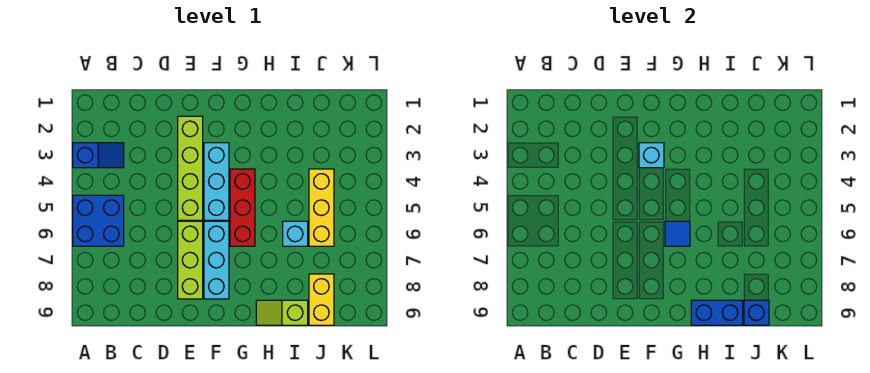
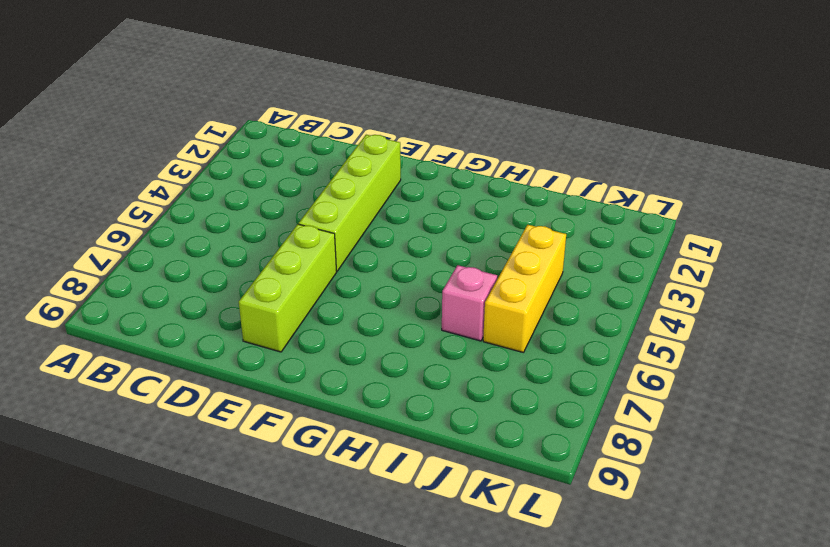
pink 1x1 brick [442,265,497,341] -> cyan 1x1 brick [283,221,308,246]
none -> blue 1x2 slope [73,143,124,168]
none -> blue 2x2 brick [73,195,124,246]
none -> cyan 1x3 brick [204,143,229,220]

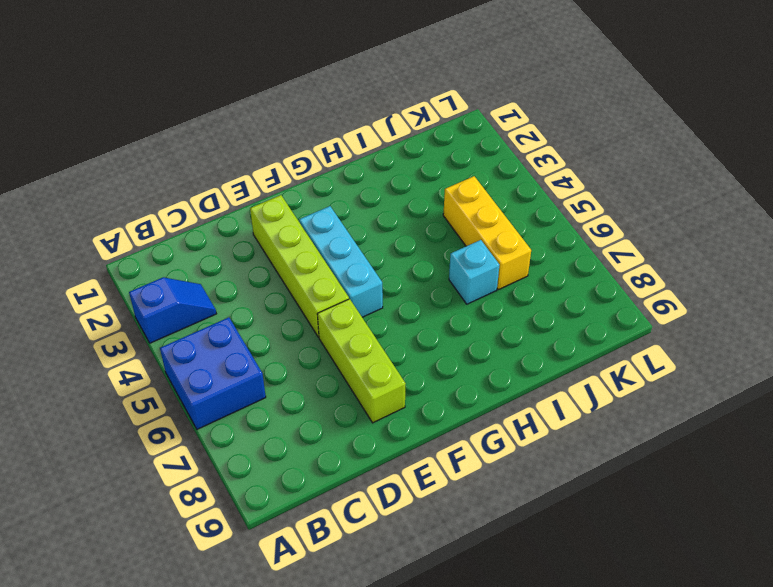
none -> cyan 1x3 brick [204,221,229,299]
none -> red 1x3 brick [230,169,255,246]
none -> lime 1x2 slope [256,300,308,325]

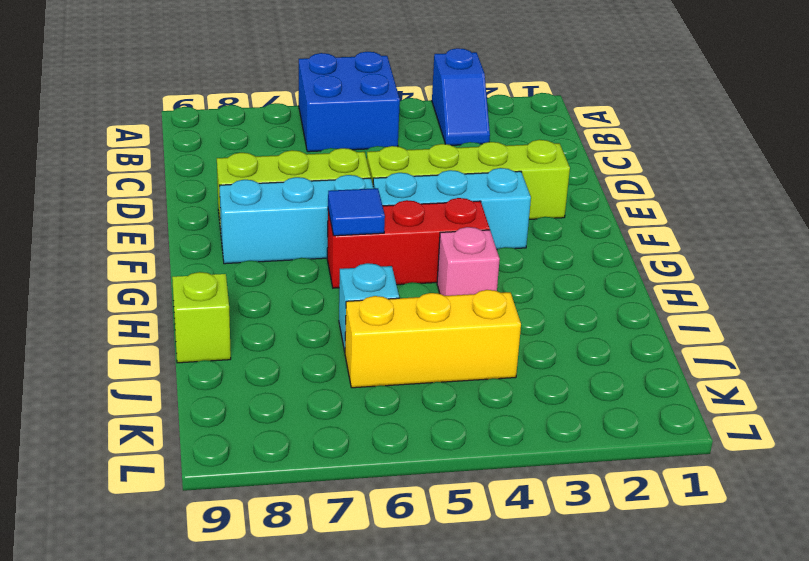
pink 1x1 brick [437,227,500,296] -> none
none -> yellow 1x2 brick [309,274,334,325]
none -> cyan 1x1 brick [639,143,664,168]
none -> blue 1x2 brick [691,300,743,325]

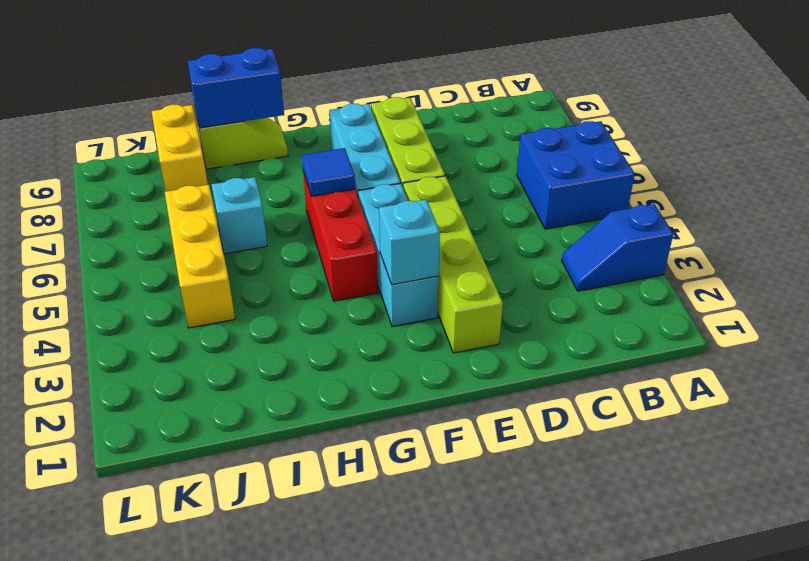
none -> blue 1x1 brick [744,300,769,325]

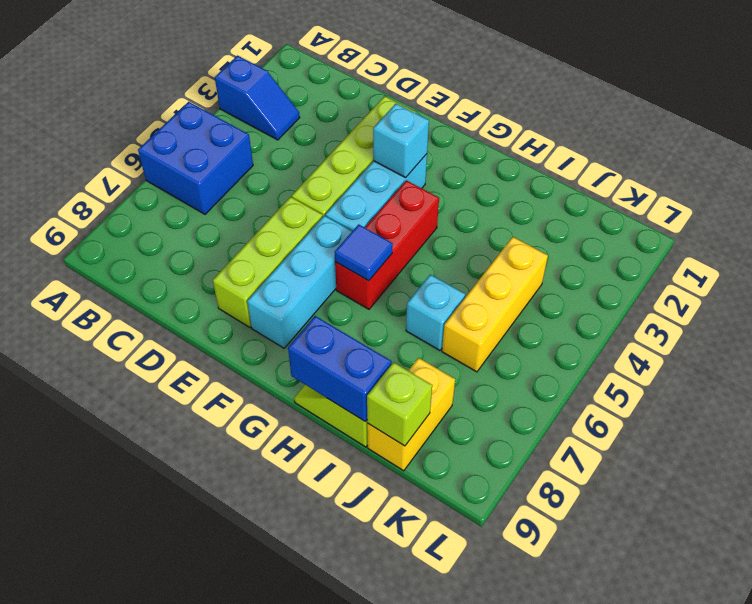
lime 1x1 brick [367,362,432,446] -> blue 1x1 brick [744,300,769,325]

